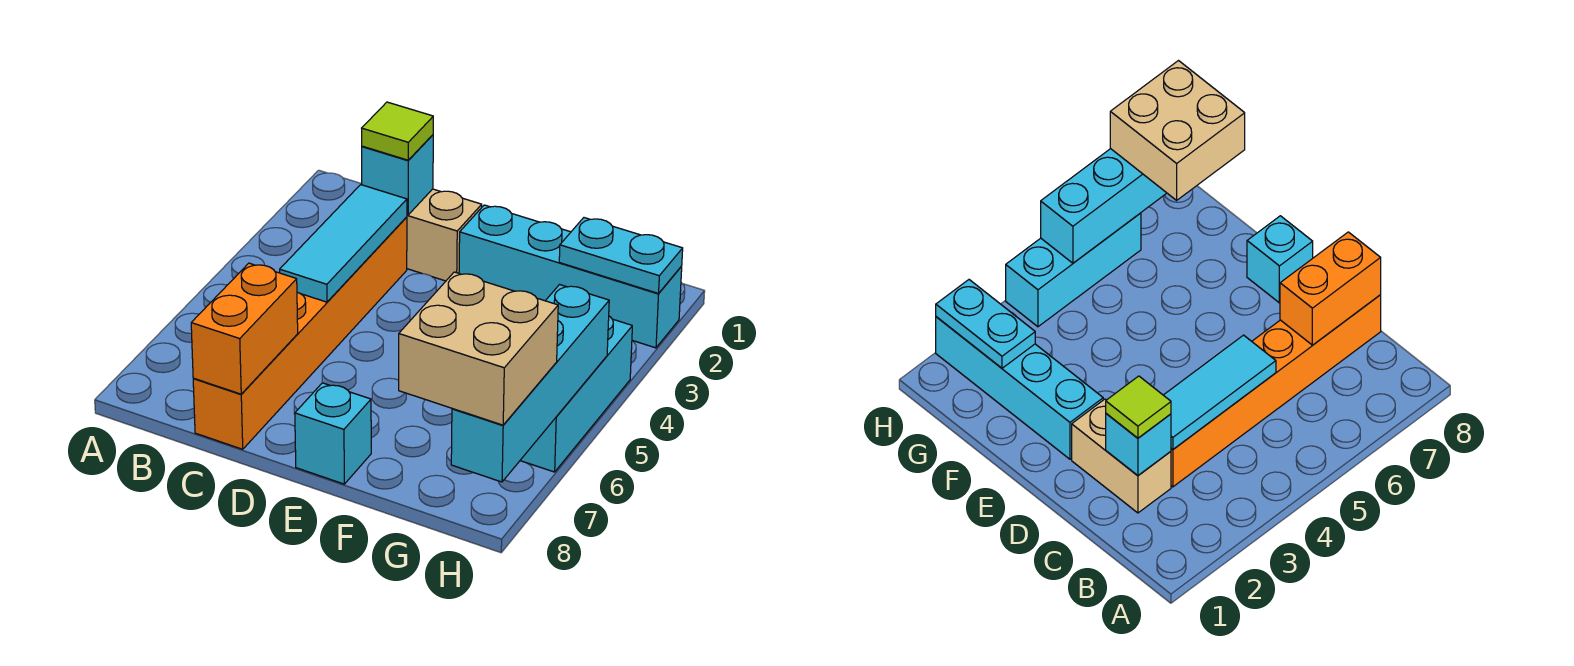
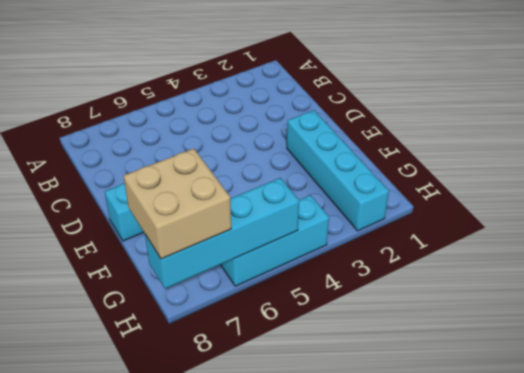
none -> tan 1x2 brick [407,189,482,281]
none -> orange 1x6 brick [193,217,407,449]
none -> cyan 1x1 brick [362,135,433,215]

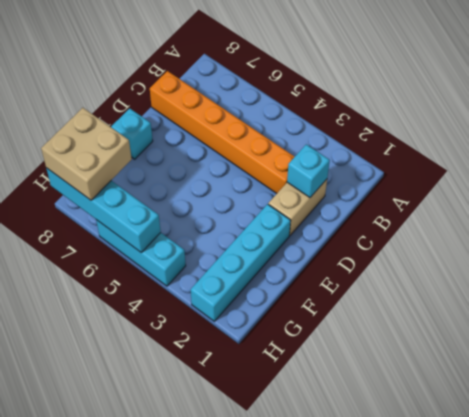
none -> cyan 1x3 tile [280,185,407,302]
none -> orange 1x2 brick [191,263,298,394]
none -> cyan 1x2 plate [559,218,683,293]

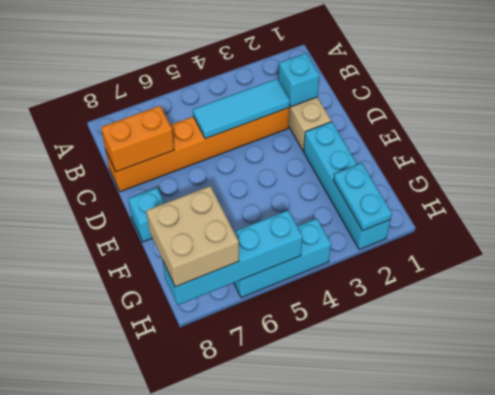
none -> lime 1x1 tile [362,102,433,160]

